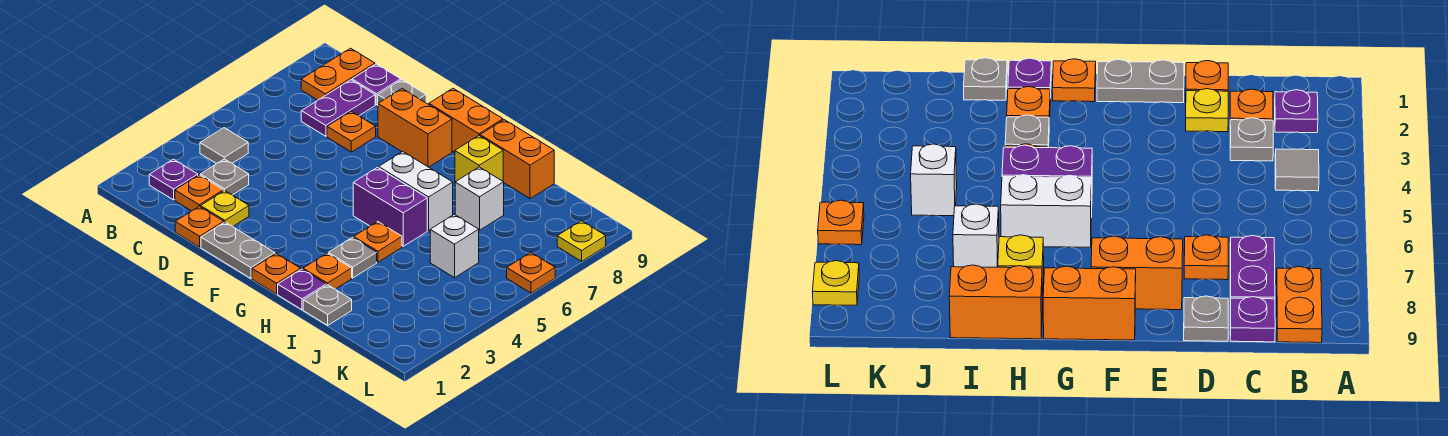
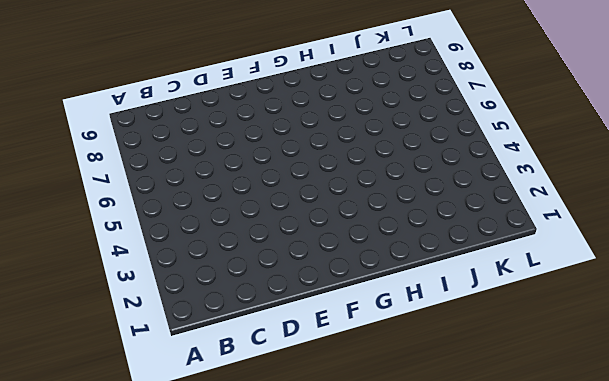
none -> purple 1x1 plate [149,159,198,200]
none -> grey 1x1 tile [200,128,248,164]
none -> orange 1x2 plate [301,48,375,100]

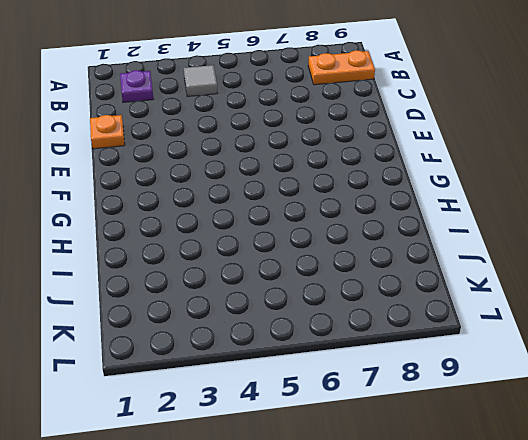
none -> orange 1x1 plate [175,175,223,211]
none -> grey 1x1 plate [200,159,249,195]
none -> purple 1x2 plate [301,80,375,136]

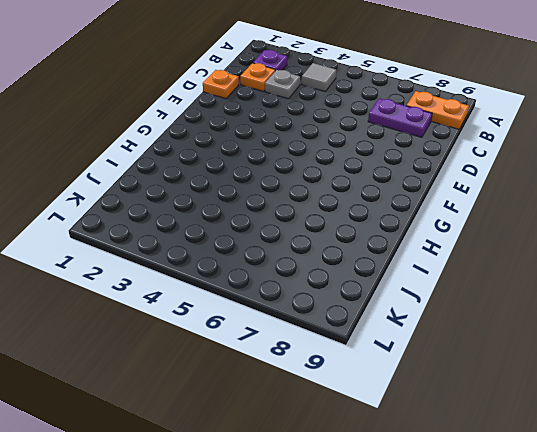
none -> purple 1x1 plate [352,64,401,105]
none -> yellow 1x1 plate [201,191,249,226]
none -> orange 1x1 plate [327,111,376,152]

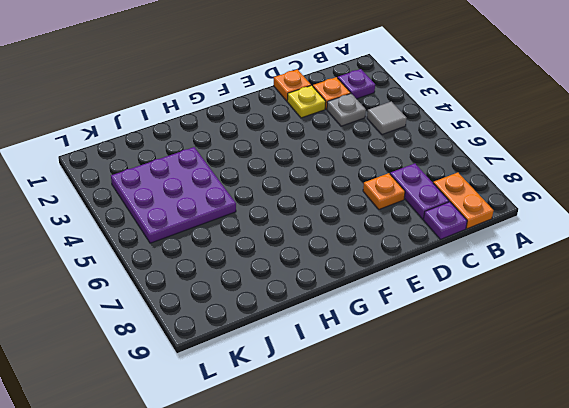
purple 3x3 plate [111,147,236,243] -> white 1x1 brick [430,214,479,278]
none -> grey 1x1 plate [378,80,426,103]
none -> grey 1x2 plate [201,222,275,278]
none -> orange 1x2 brick [378,89,452,167]

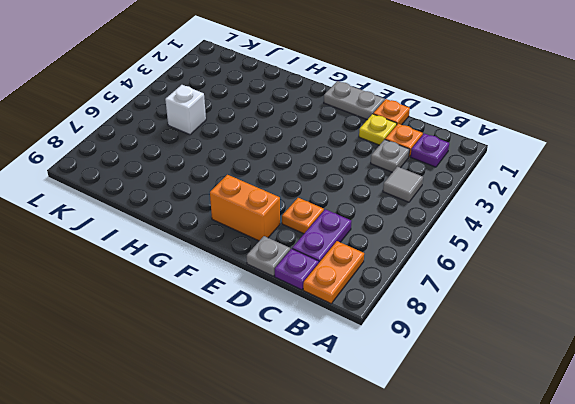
none -> orange 1x2 brick [429,89,503,153]
none -> orange 1x1 plate [252,254,301,294]
none -> purple 1x2 brick [353,167,427,246]

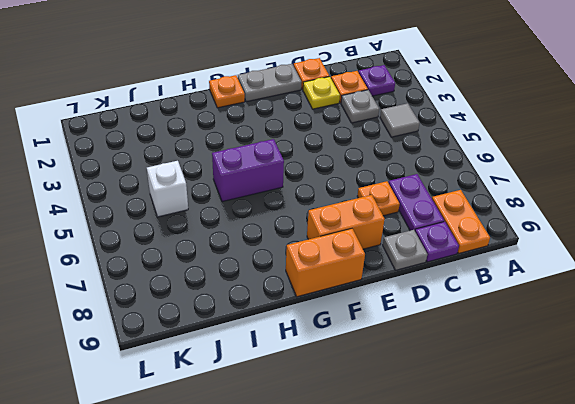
none -> white 1x2 brick [379,152,453,230]
none -> purple 1x1 plate [278,269,326,310]
none -> orange 1x1 plate [303,253,352,289]

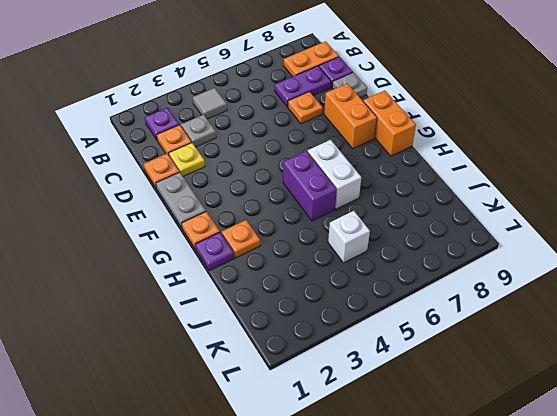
none -> grey 1x1 plate [328,237,377,278]
none -> orange 1x1 plate [354,222,402,262]
none -> yellow 1x1 brick [455,136,503,182]

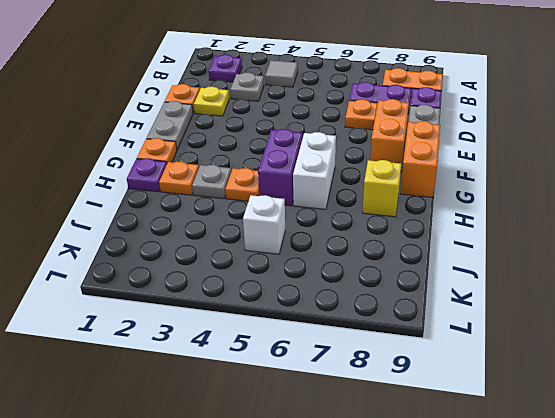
none -> orange 1x1 plate [175,175,223,211]
none -> orange 1x2 brick [480,120,554,199]
none -> grey 1x1 plate [303,285,352,325]

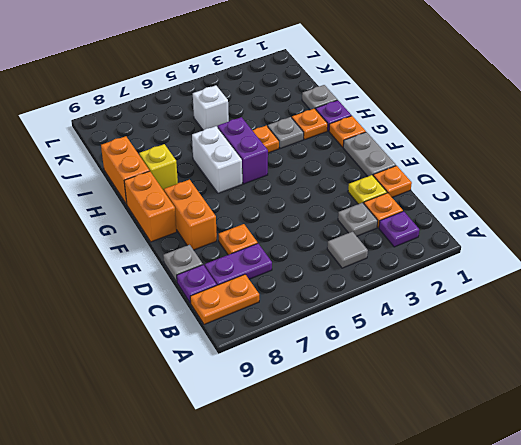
none -> white 1x1 brick [455,167,504,230]
none -> orange 1x1 plate [507,253,555,293]
none -> yellow 1x1 plate [557,221,606,261]

